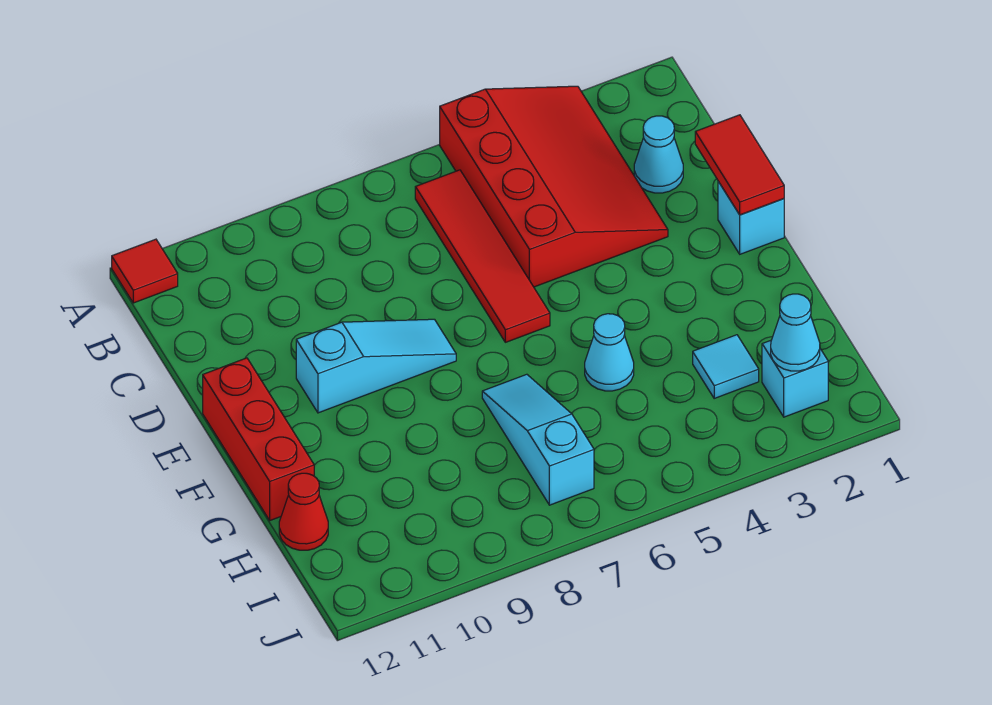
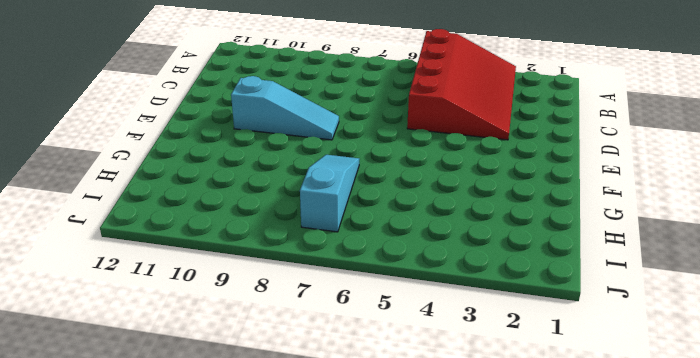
none -> red 1x1 tile [112,239,178,303]
none -> red 1x4 tile [415,170,550,342]
none -> cyan 1x1 cone [634,116,683,193]

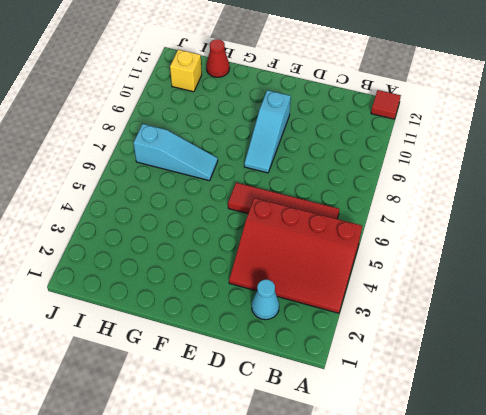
yellow 1x1 brick [170,50,202,92] -> none
none -> cyan 1x1 brick [718,181,784,254]
none -> red 1x3 brick [203,358,314,520]
none -> cyan 1x1 cone [585,314,634,391]

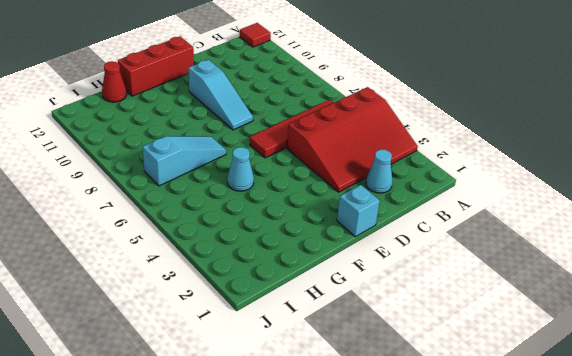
none -> cyan 1x1 tile [693,335,759,398]
none -> cyan 1x1 brick [762,340,828,417]
none -> red 1x2 tile [695,115,784,215]

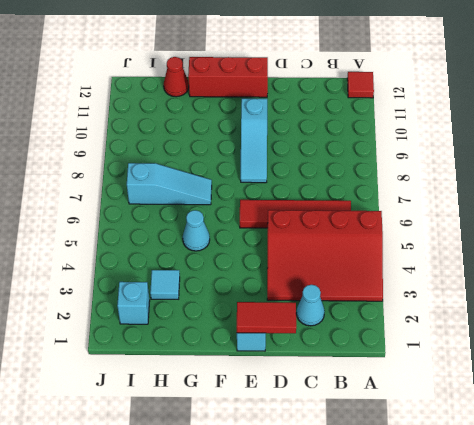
none -> cyan 1x1 cone [771,294,820,371]

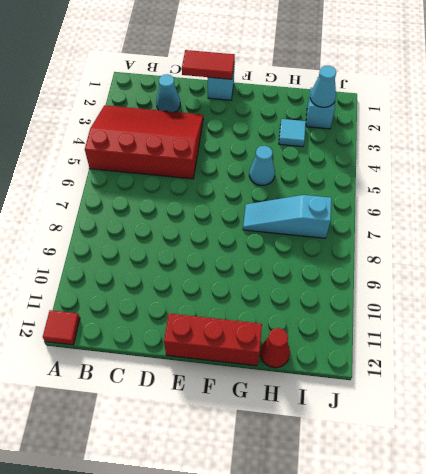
none -> red 1x4 tile [415,170,550,342]
none -> cyan 1x3 slope [296,319,456,413]

